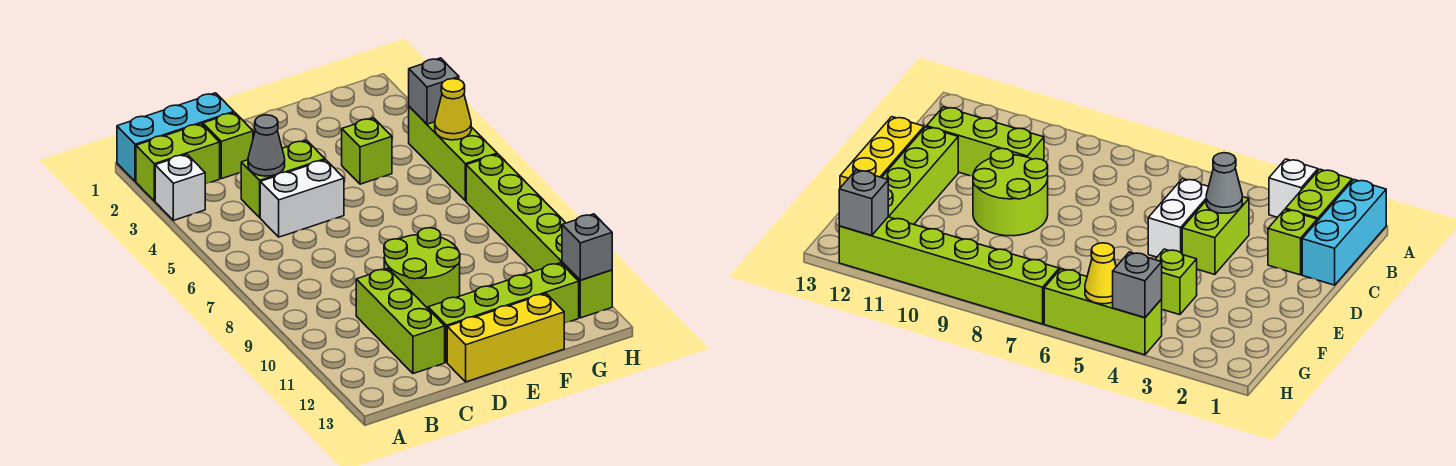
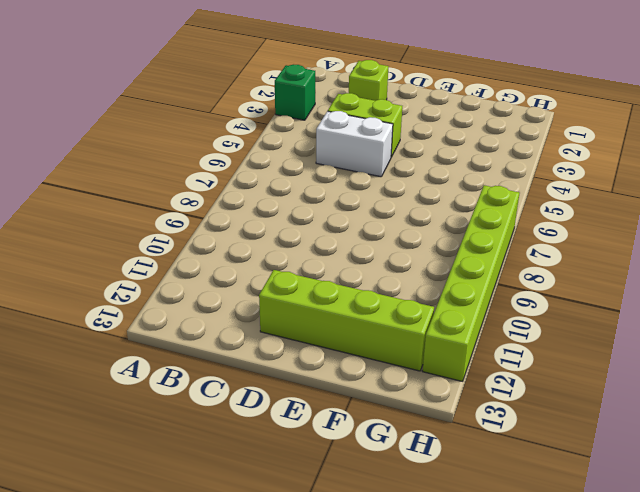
green 1x1 brick [275,64,315,120] -> white 1x1 brick [155,154,205,220]
none -> cyan 1x3 brick [117,93,234,182]
none -> lime 1x2 brick [136,124,220,201]
none -> lime 1x3 brick [356,269,445,374]

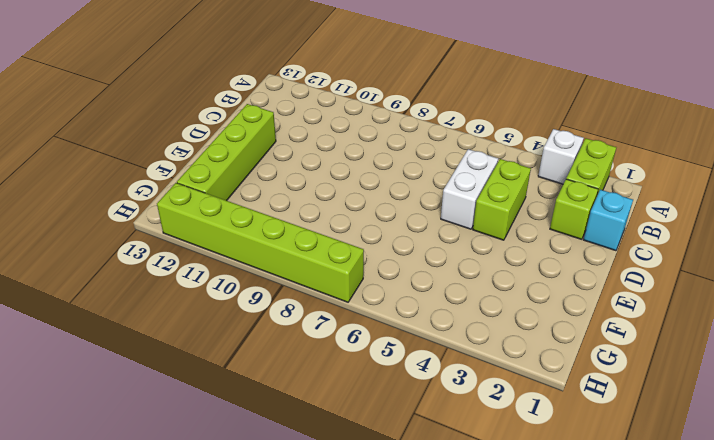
cyan 1x1 brick [584,190,633,251] -> cyan 1x3 brick [117,93,234,182]
none -> lime 1x3 brick [356,269,445,374]
none -> lime 2x2 round brick [384,228,460,308]
none -> yellow 1x3 brick [447,294,564,382]

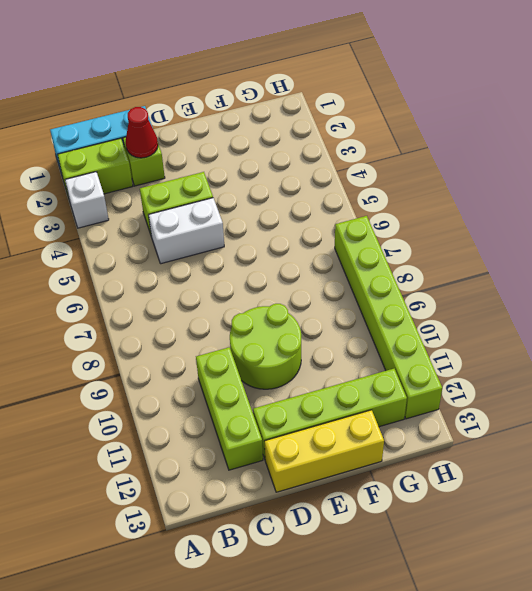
red 1x1 cone [126,107,158,158] -> none
none -> lime 1x1 brick [342,118,392,184]
none -> lime 1x3 brick [409,107,497,201]
none -> grey 1x1 cone [248,115,285,176]

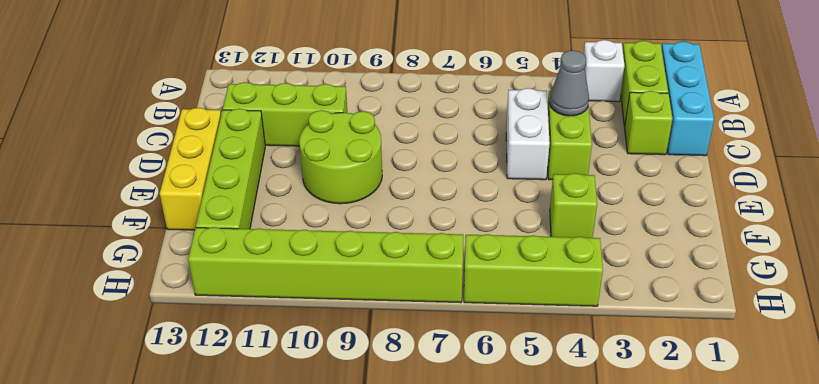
none -> grey 1x1 brick [409,58,459,124]
none -> yellow 1x1 cone [435,79,471,140]
none -> grey 1x1 brick [562,214,612,280]

